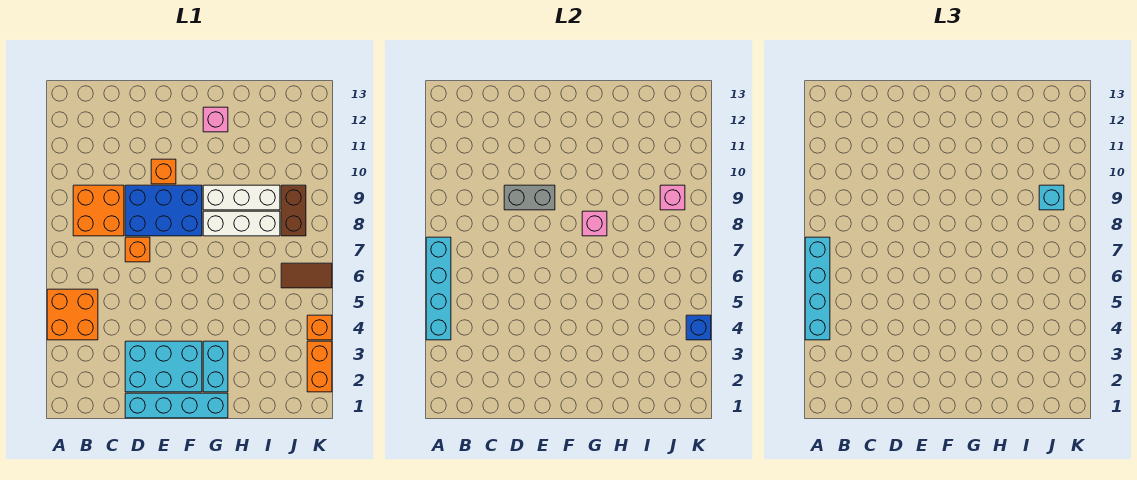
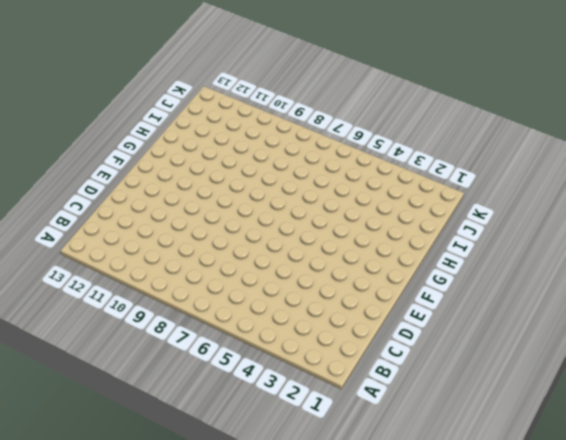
none -> orange 2x2 brick [47,289,98,340]
none -> orange 2x2 brick [73,185,124,236]
none -> cyan 1x4 brick [125,393,228,418]

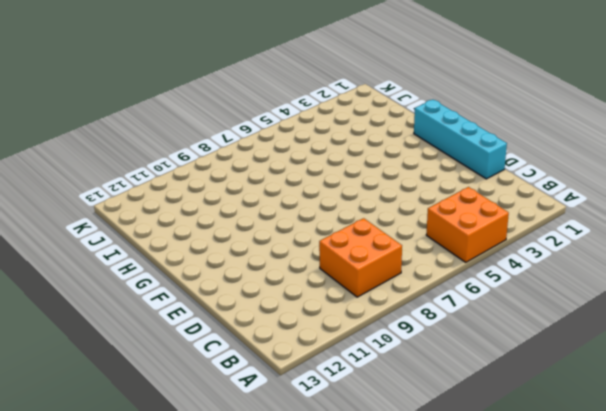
none -> cyan 2x3 brick [125,341,202,392]
none -> orange 1x1 brick [125,237,150,262]
none -> blue 2x3 brick [125,185,202,236]

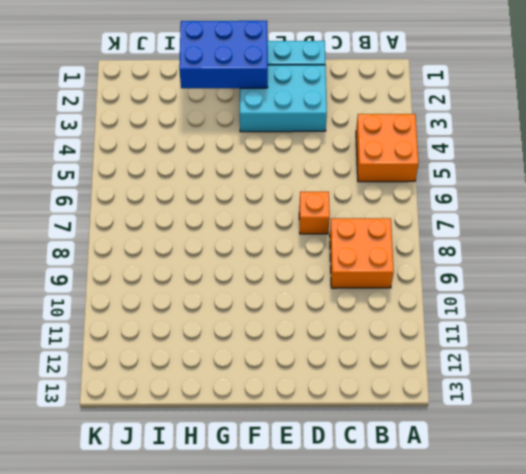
blue 2x3 brick [179,21,268,88] -> blue 2x3 brick moved to [125,185,202,236]
none -> orange 1x1 brick [151,159,176,184]
none -> cyan 1x2 brick [203,341,228,392]
none -> white 1x3 brick [203,211,280,236]

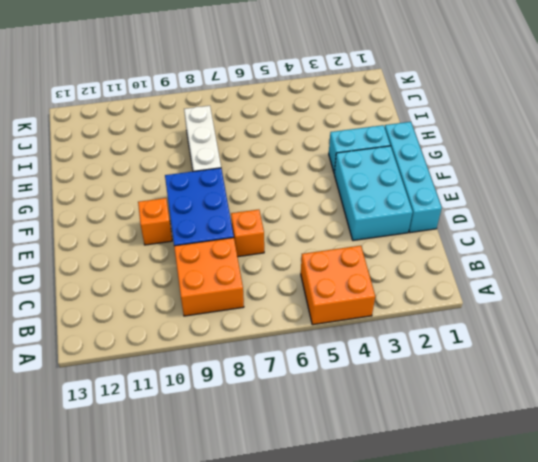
none -> white 1x3 brick [203,185,280,210]
none -> pink 1x1 brick [203,107,228,132]
none -> brown 1x2 tile [281,263,332,288]

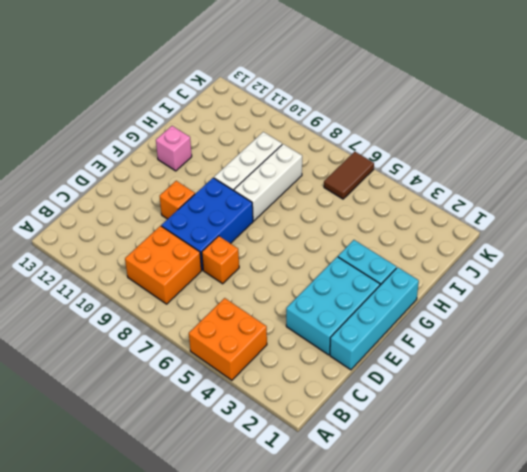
none -> brown 1x2 brick [281,185,306,236]
none -> orange 1x2 brick [307,341,332,392]
none -> orange 1x1 brick [307,315,332,340]

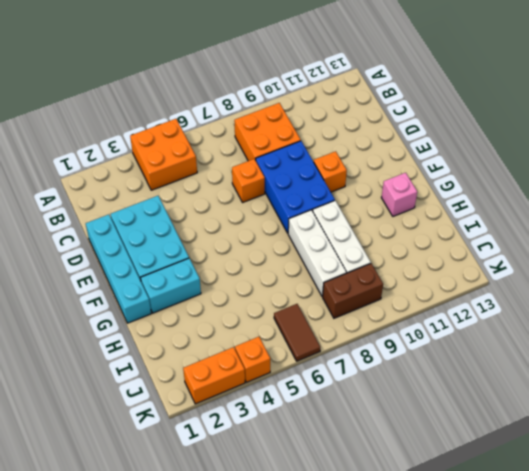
none -> cyan 1x4 brick [426,237,451,340]
none -> grey 1x2 brick [504,185,555,210]
none -> pink 1x1 brick [582,211,607,236]

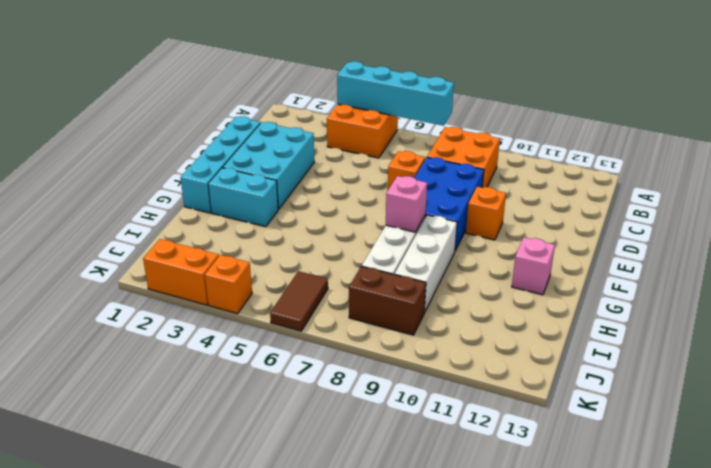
none -> grey 1x2 brick [504,185,555,210]
none -> pink 1x1 brick [660,185,685,210]
none -> blue 1x1 brick [686,315,711,340]

